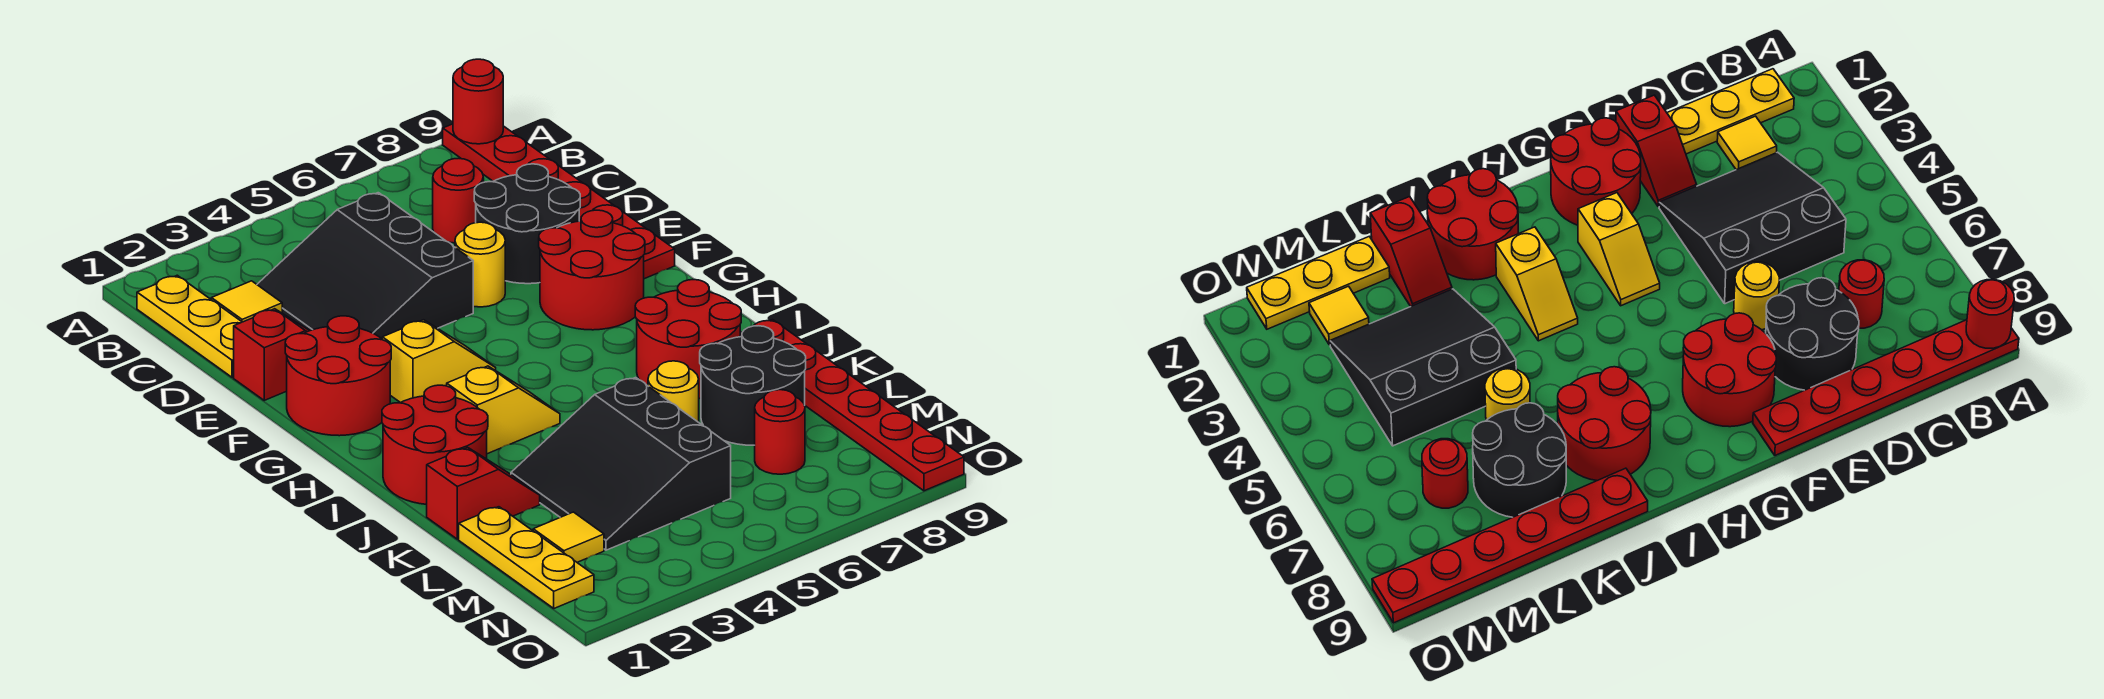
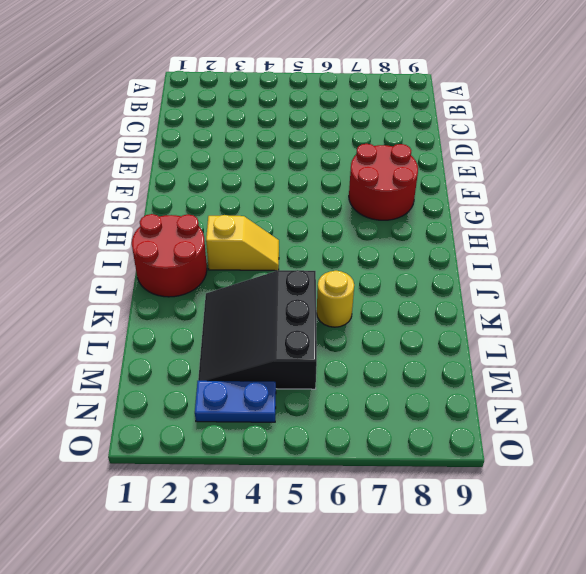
blue 1x2 plate [195,381,276,422] -> none
none -> red 1x6 plate [443,124,675,279]
none -> yellow 1x3 plate [137,275,242,377]
none -> yellow 1x1 tile [211,281,282,322]

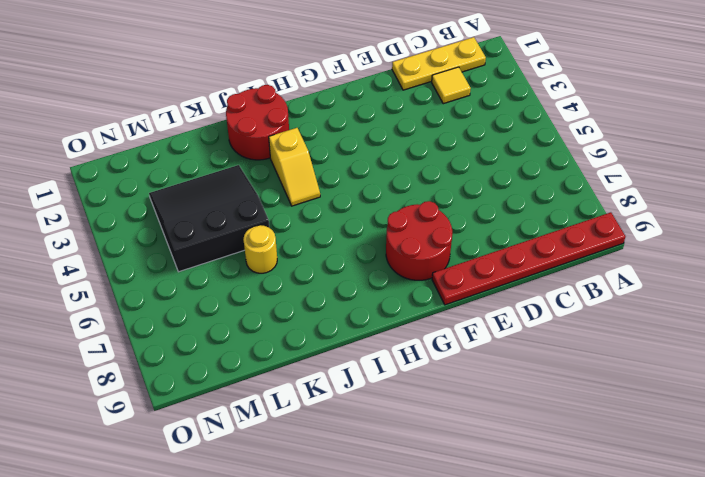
none -> black 3x3 slope [257,193,473,339]
none -> red 1x1 round brick [433,158,483,243]
none -> black 2x2 round brick [474,164,580,284]

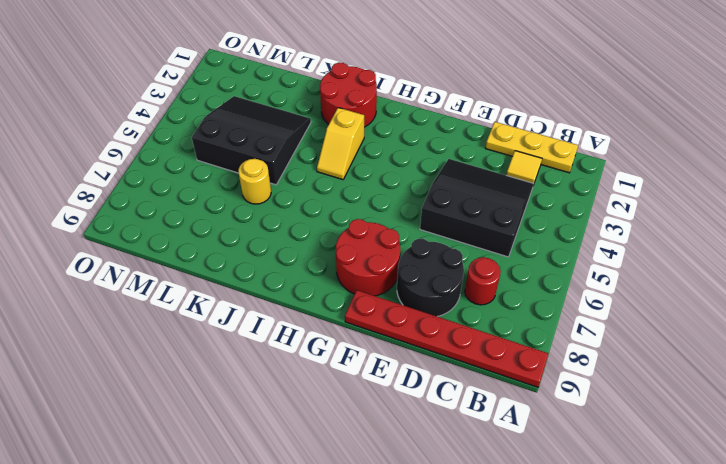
none -> red 1x2 slope [234,309,310,400]
none -> yellow 1x1 round brick [455,222,505,307]
none -> red 2x2 round brick [285,316,391,436]

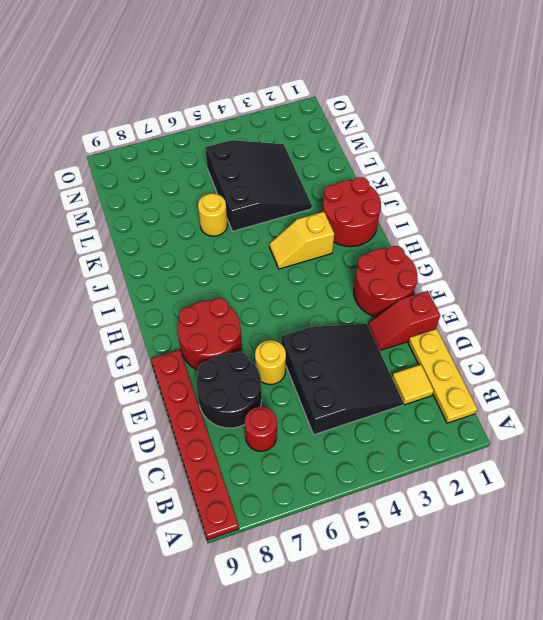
none -> yellow 1x2 slope [382,320,496,403]
none -> red 2x2 round brick [635,280,741,399]
none -> red 1x6 plate [740,320,964,491]

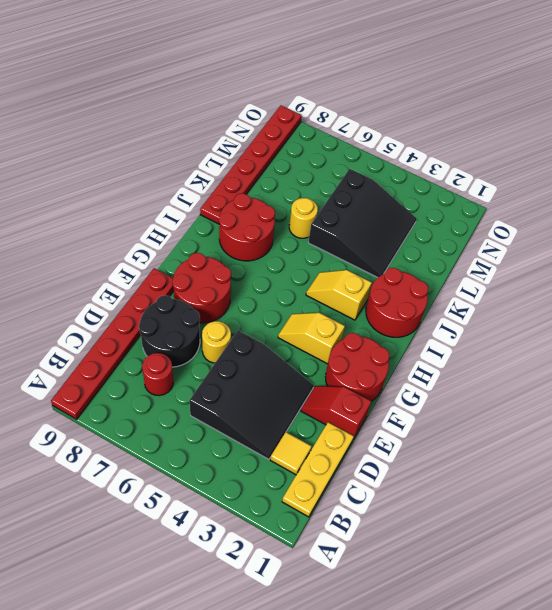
none -> red 1x2 slope [427,448,540,539]
none -> black 2x2 round brick [700,326,806,445]
none -> yellow 1x3 plate [459,507,594,608]

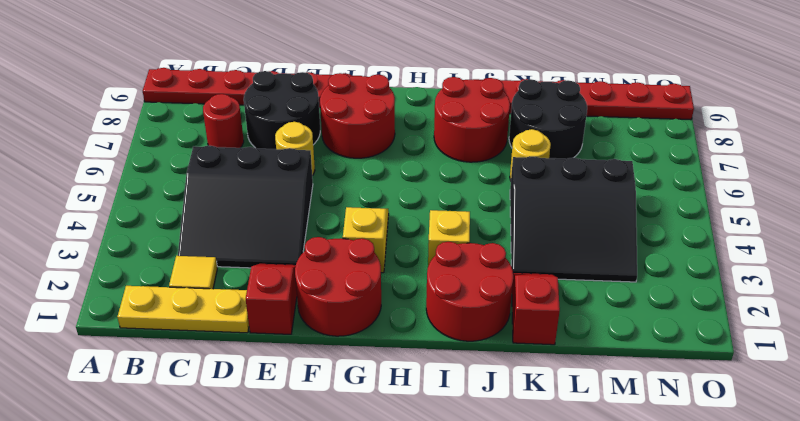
none -> yellow 1x3 plate [459,507,594,608]
none -> yellow 1x1 tile [533,512,604,562]
none -> red 1x1 round brick [755,390,805,474]

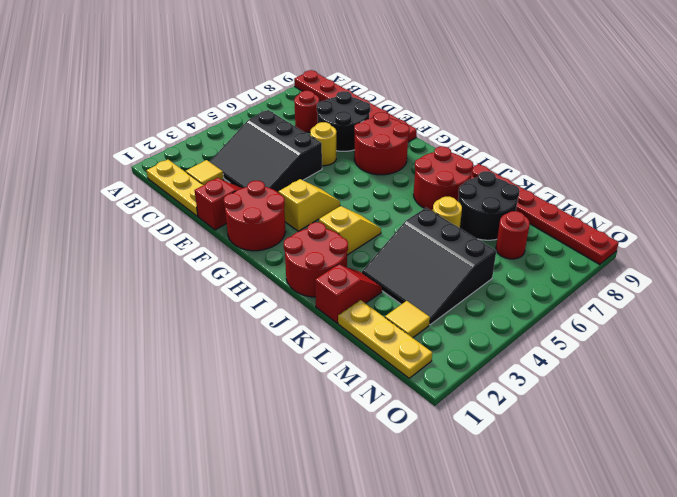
none -> red 1x1 round brick [453,59,503,144]

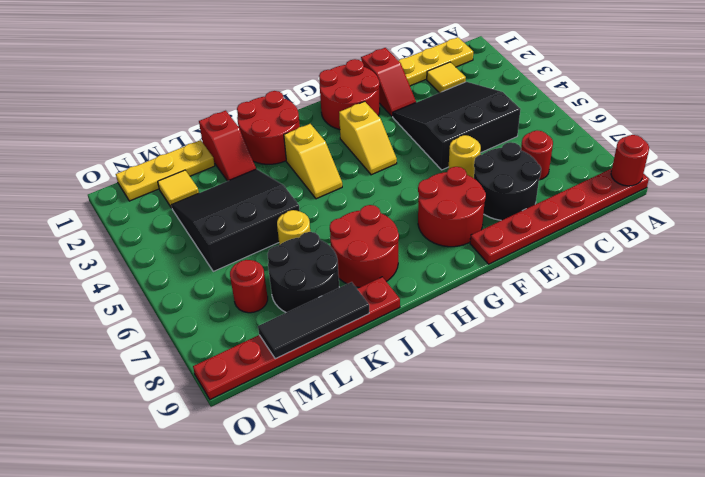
black 1x3 tile [258,282,369,359] -> none

